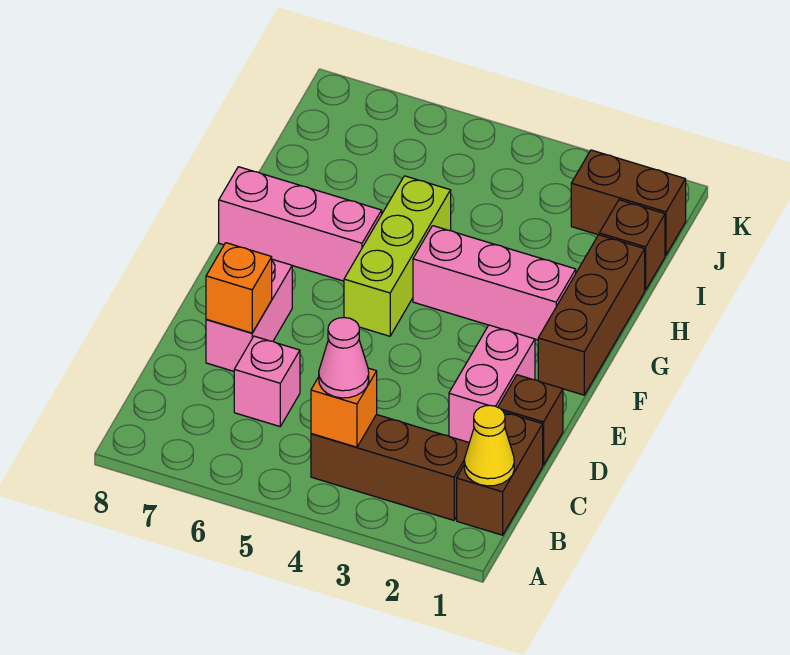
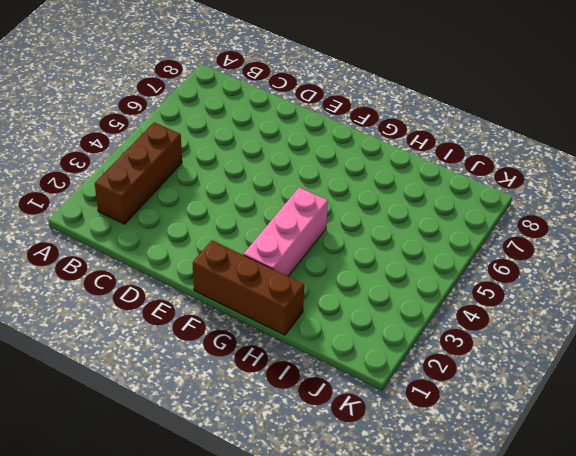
none -> brown 1x2 brick [457,412,543,535]
none -> pink 1x1 brick [234,336,300,426]
none -> brown 1x1 brick [498,375,563,465]

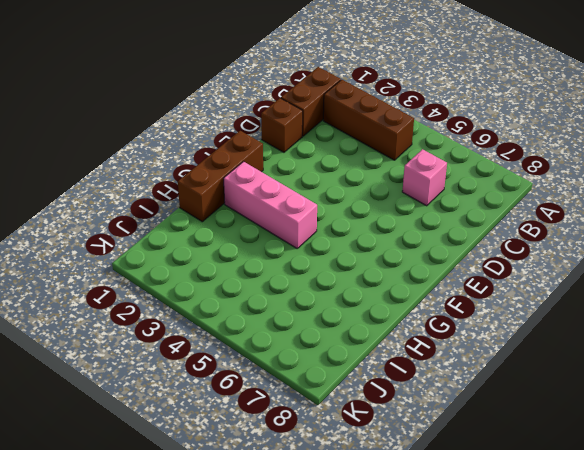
none -> pink 1x2 brick [449,325,535,442]
none -> pink 1x2 brick [206,259,292,371]
none -> lime 1x3 brick [344,176,451,336]

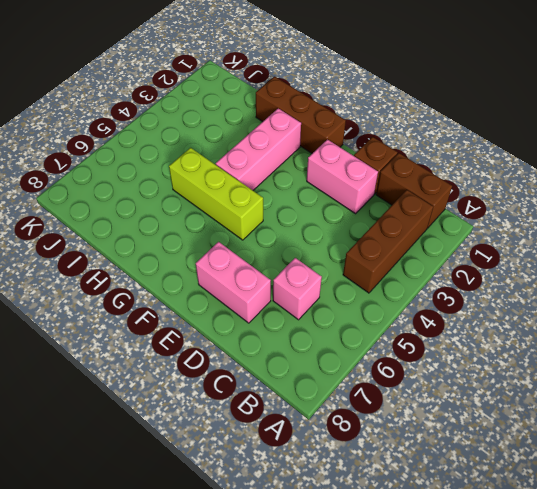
none -> pink 1x3 brick [219,167,382,281]
none -> brown 1x1 brick [599,200,665,290]
none -> brown 1x2 brick [571,150,686,255]

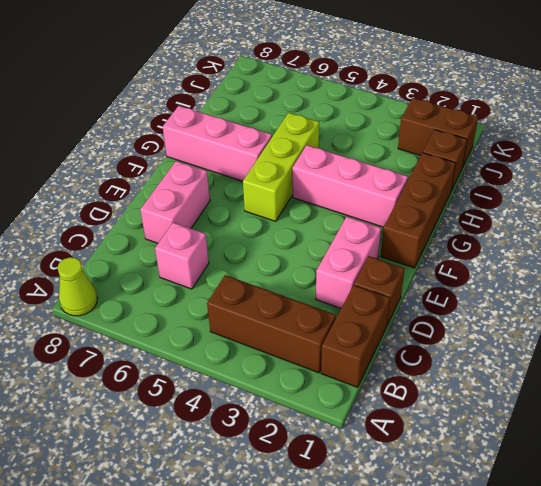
lime 1x1 cone [57,257,98,316] -> none
none -> yellow 1x1 cone [464,405,514,486]
none -> orange 1x1 brick [311,368,377,447]
none -> orange 1x1 brick [206,243,272,333]

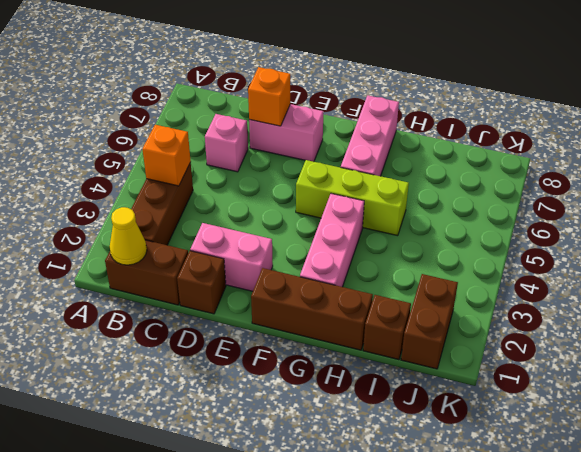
none -> pink 1x1 cone [319,318,369,398]

